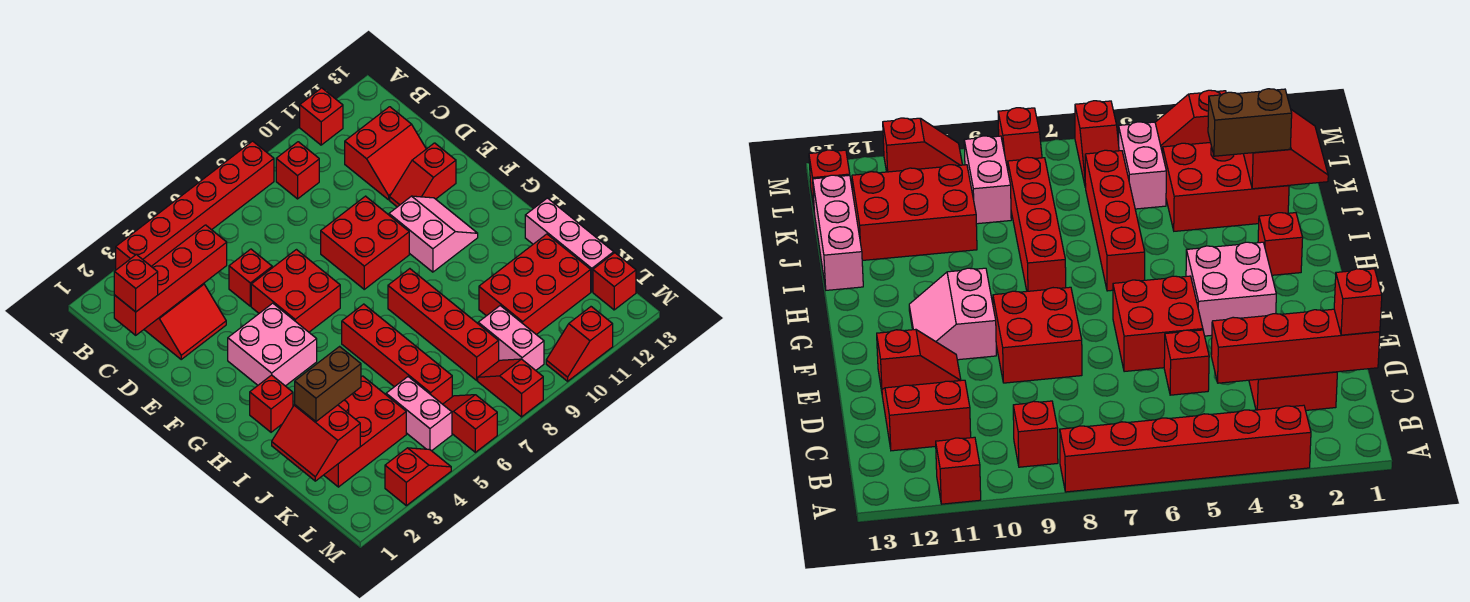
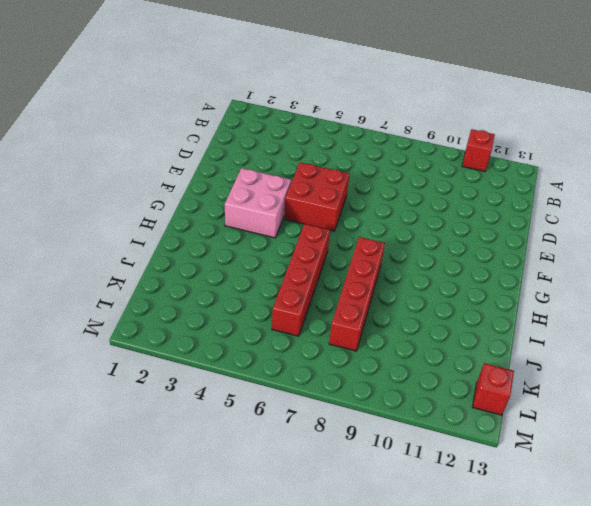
none -> red 1x6 brick [116,141,274,270]
none -> red 1x1 brick [276,142,319,199]
none -> red 2x2 slope [144,283,226,359]

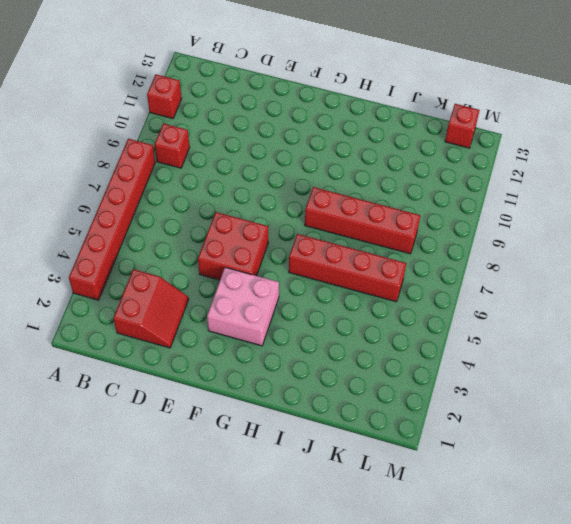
none -> red 2x2 slope [345,107,426,200]
none -> red 1x1 brick [229,249,272,306]
none -> red 2x2 brick [321,196,409,289]

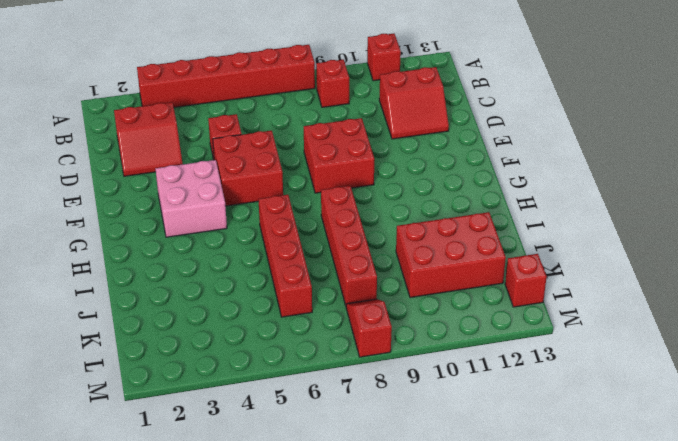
none -> red 1x2 slope [390,143,456,207]
none -> pink 2x2 slope [389,196,478,272]
none -> red 1x1 brick [250,375,293,432]

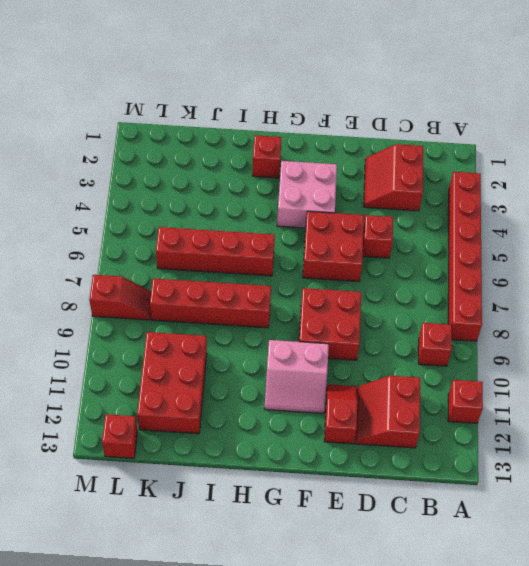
none -> pink 1x3 brick [525,198,614,292]
none -> red 2x3 brick [324,376,406,487]
none -> pink 1x2 brick [386,377,452,451]

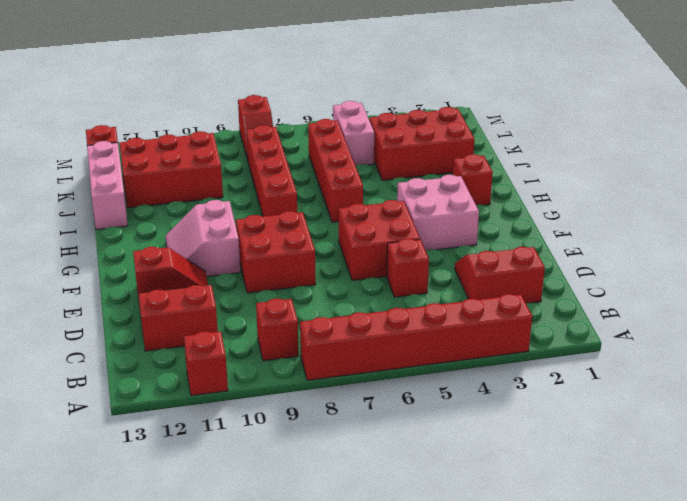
none -> pink 1x2 brick [478,306,544,370]
none -> red 1x2 slope [443,395,497,452]
none -> red 1x2 slope [385,448,451,506]

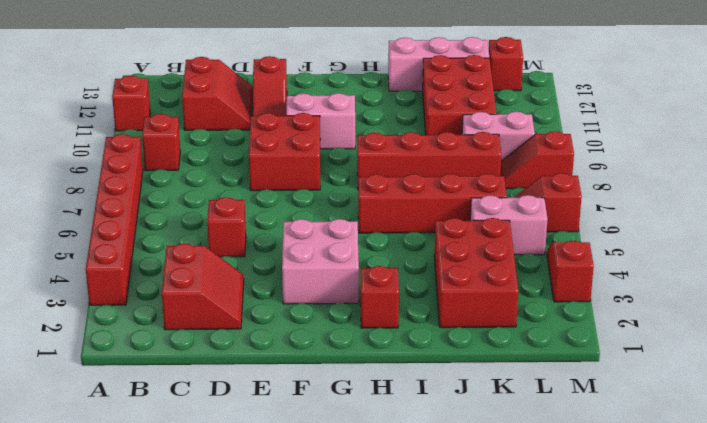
none -> red 2x2 brick [251,250,340,332]
none -> red 1x2 slope [546,307,613,381]
none -> red 1x4 brick [114,225,227,335]

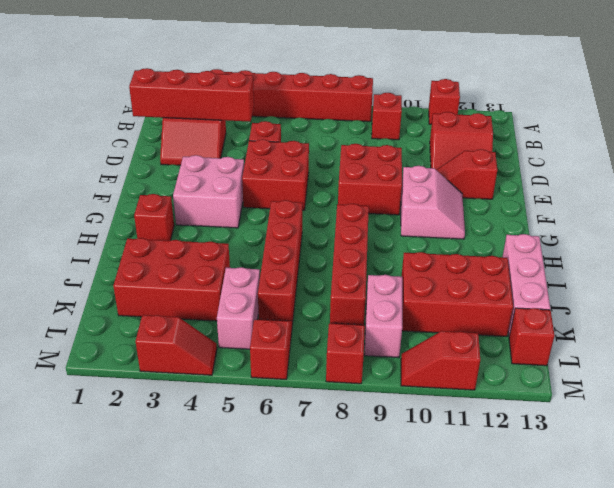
none -> red 2x2 slope [272,405,360,481]
none -> red 1x1 brick [114,255,158,312]
none -> brown 1x2 brick [295,347,361,421]

